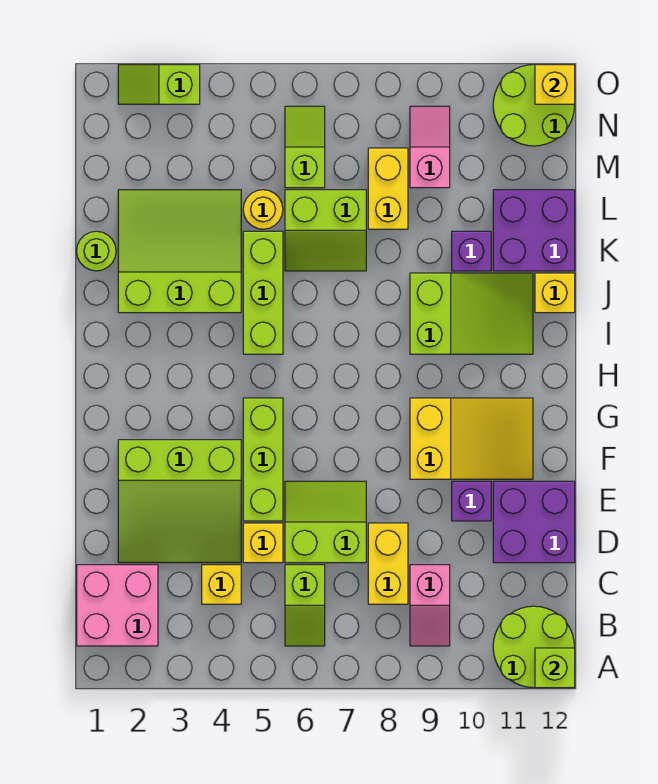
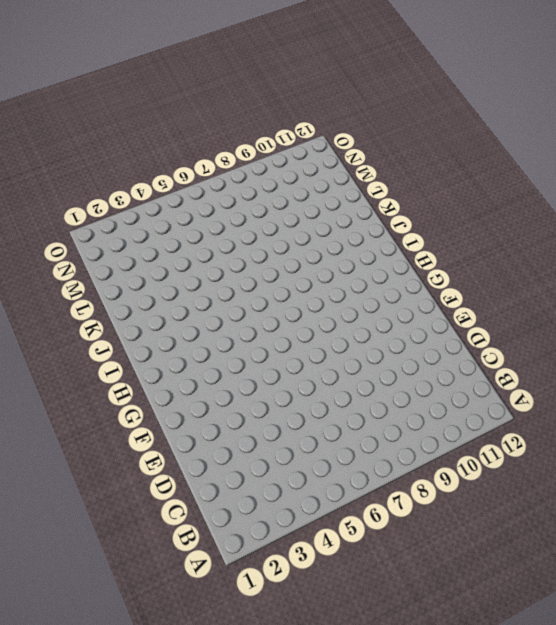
none -> lime 2x2 round brick [493,606,574,688]
none -> pink 2x2 brick [77,565,158,646]
none -> lime 1x2 slope [285,565,325,646]

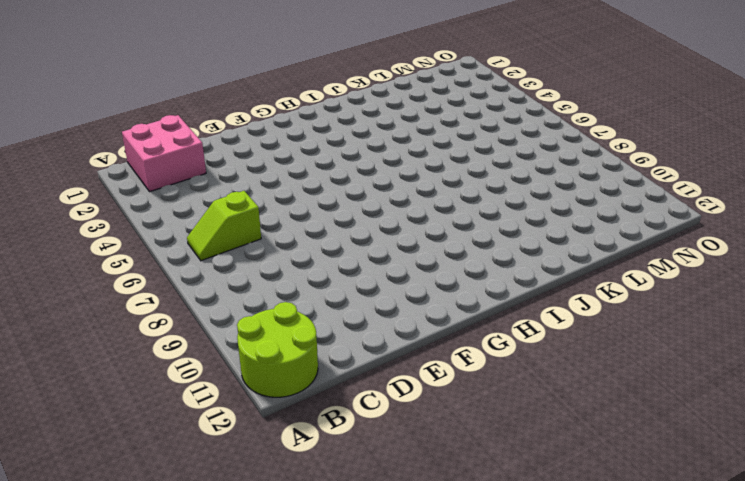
none -> pink 1x2 slope [410,565,450,646]
none -> yellow 1x1 brick [202,565,241,604]
none -> yellow 1x2 brick [368,523,408,604]

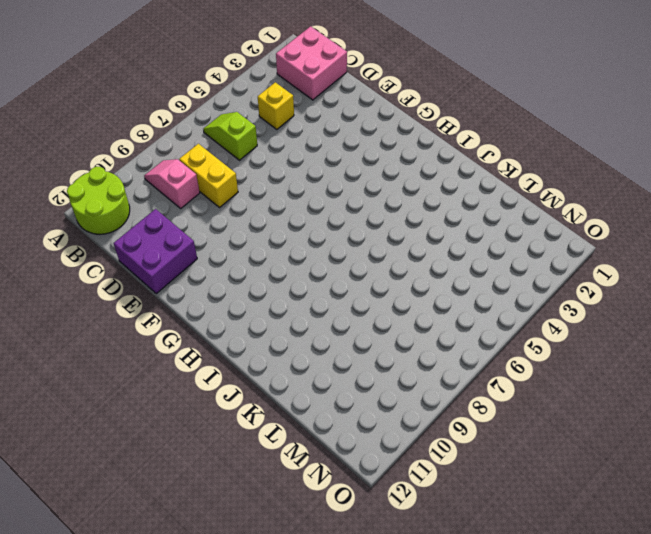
none -> lime 3x3 slope [118,440,241,563]
none -> yellow 1x1 brick [243,523,283,563]
none -> lime 2x2 slope [285,481,366,563]

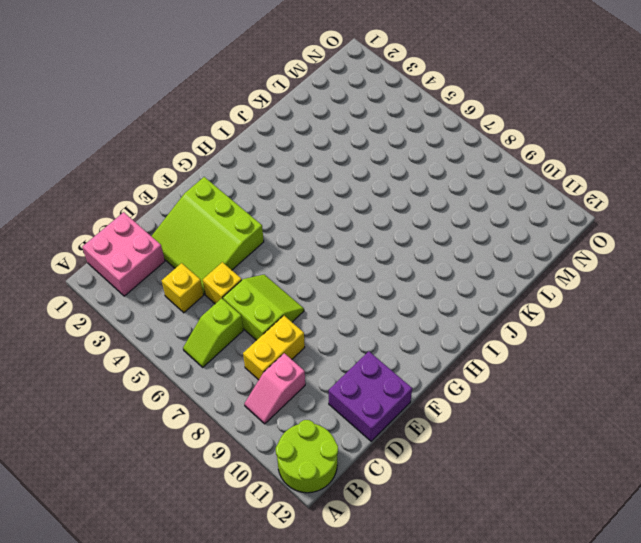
none -> lime 1x3 brick [243,398,283,521]
none -> purple 1x1 brick [452,481,491,521]
none -> yellow 2x3 slope [410,398,533,479]

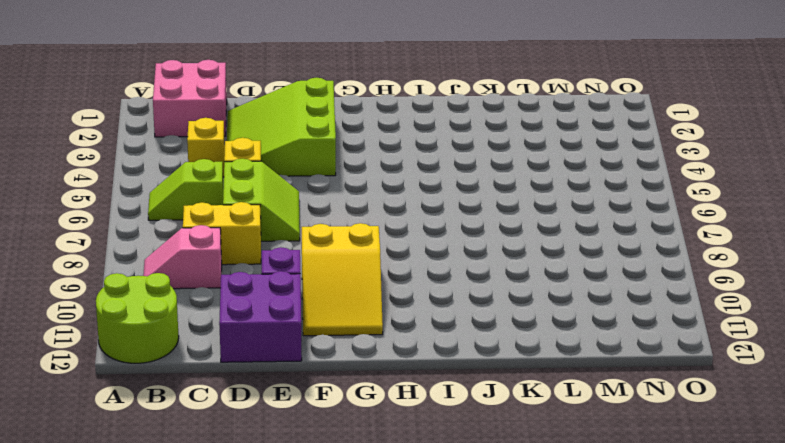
none -> lime 1x3 brick [243,398,283,521]
none -> lime 1x3 brick [243,231,283,354]
none -> lime 2x3 slope [410,273,533,354]

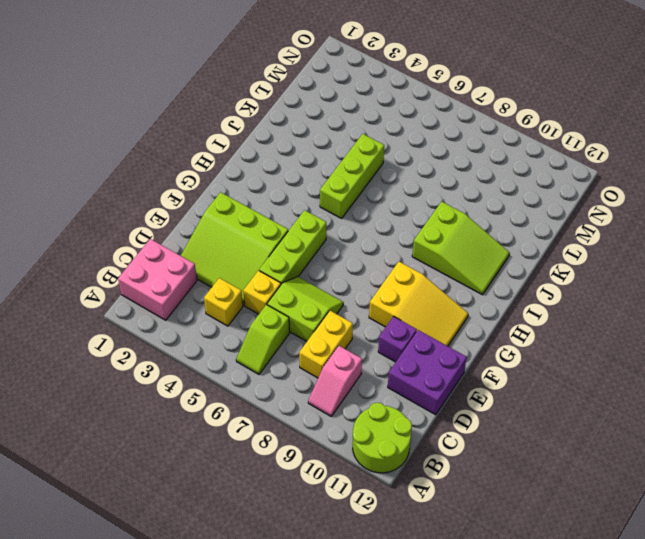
none -> lime 3x3 slope [118,190,241,313]
none -> yellow 1x1 brick [535,273,575,313]
none -> lime 1x1 round brick [77,231,116,271]

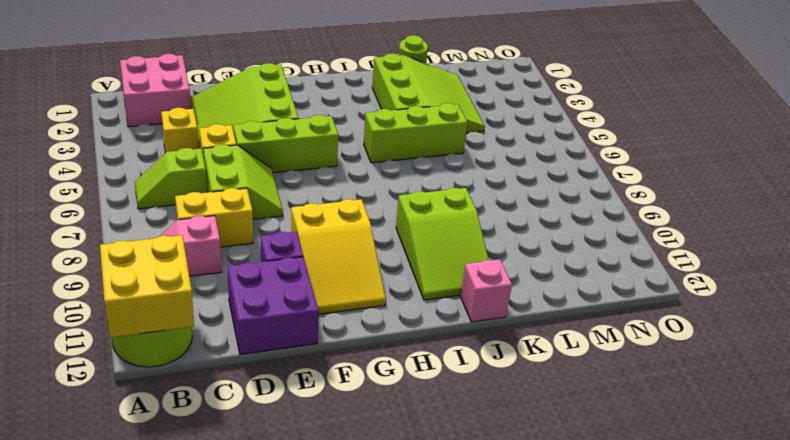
yellow 2x2 brick [100,235,194,338] -> lime 1x1 brick [535,648,575,688]
pink 1x1 brick [461,259,512,322] -> yellow 1x1 brick [535,273,575,313]
none -> lime 2x2 slope [285,190,366,271]
none -> purple 1x1 brick [452,231,491,271]
none -> purple 2x2 brick [493,190,575,271]

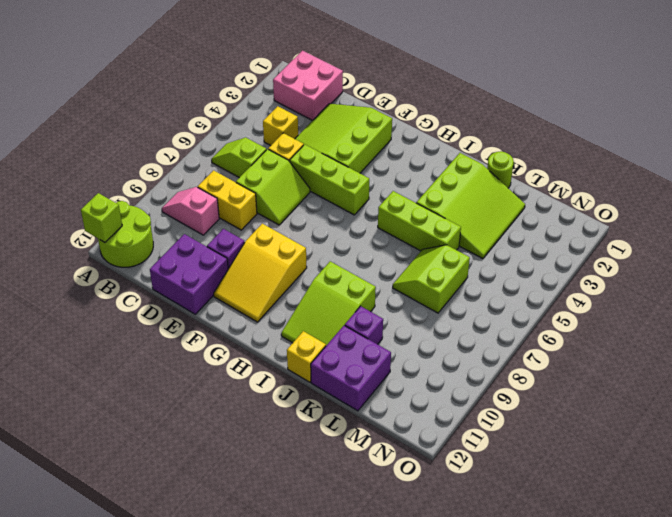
none -> yellow 1x1 round brick [243,190,283,229]
none -> yellow 1x2 brick [368,148,408,229]
none -> lime 1x2 slope [285,106,325,188]

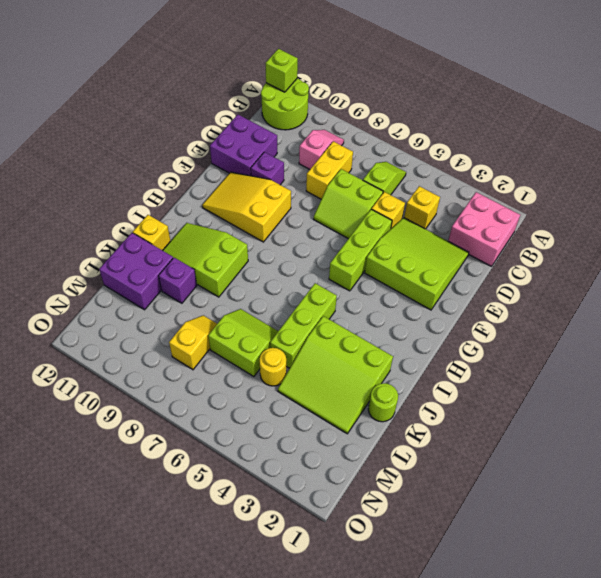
yellow 1x2 slope [169,315,217,370] -> yellow 1x2 brick [368,148,408,229]
none -> lime 1x2 slope [285,106,325,188]
none -> pink 1x2 slope [410,106,450,188]
none -> lime 2x2 round brick [493,65,574,146]

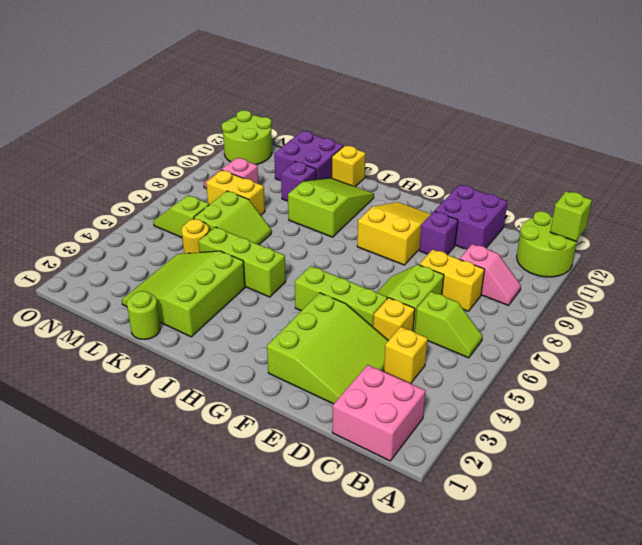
none -> lime 1x2 slope [118,65,200,104]
none -> yellow 1x1 brick [535,65,575,104]

